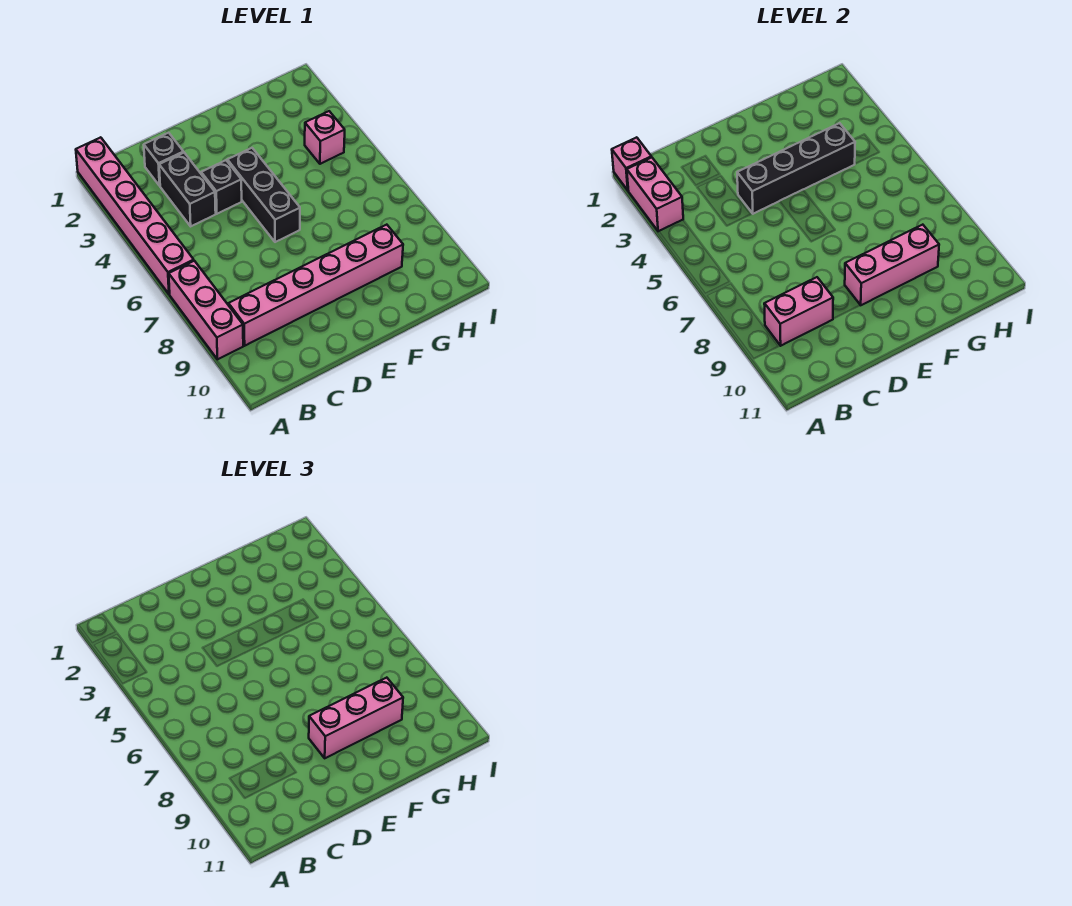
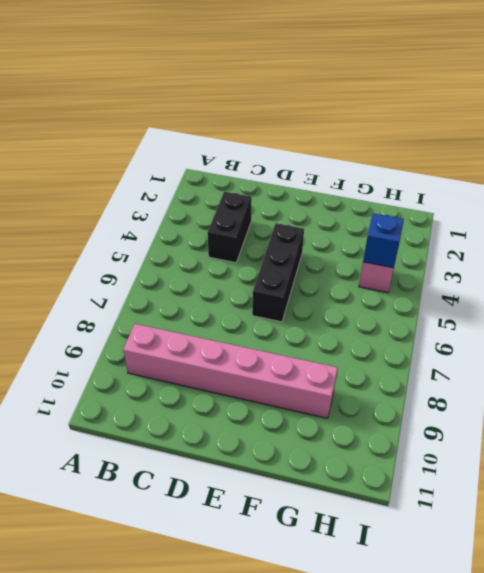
blue 1x1 brick [363,213,404,268] -> none
none -> pink 1x6 brick [76,137,194,294]
none -> pink 1x3 brick [169,261,243,359]
none -> black 1x1 brick [144,133,184,186]

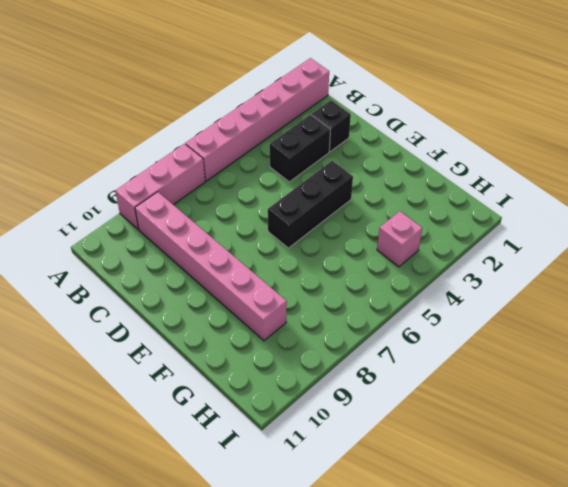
none -> black 1x1 brick [201,160,242,214]
none -> pink 1x1 brick [612,137,651,190]
none -> pink 1x2 brick [627,157,683,231]

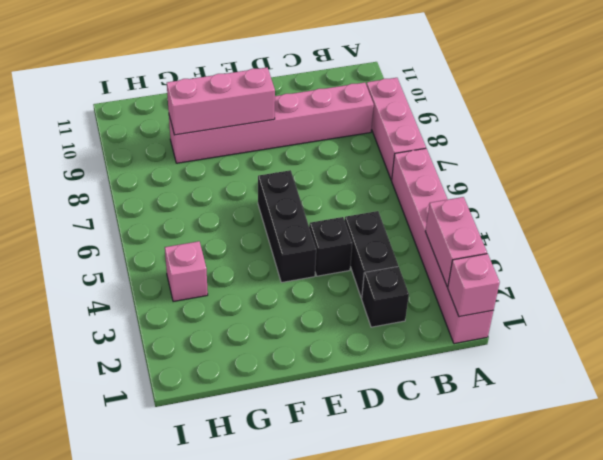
none -> pink 1x2 brick [764,277,833,346]
none -> black 1x4 brick [737,123,855,214]
none -> pink 1x3 brick [309,678,403,758]

